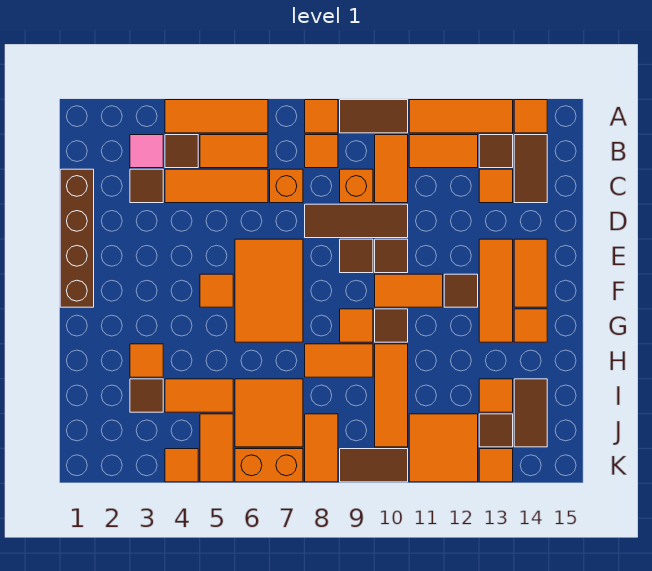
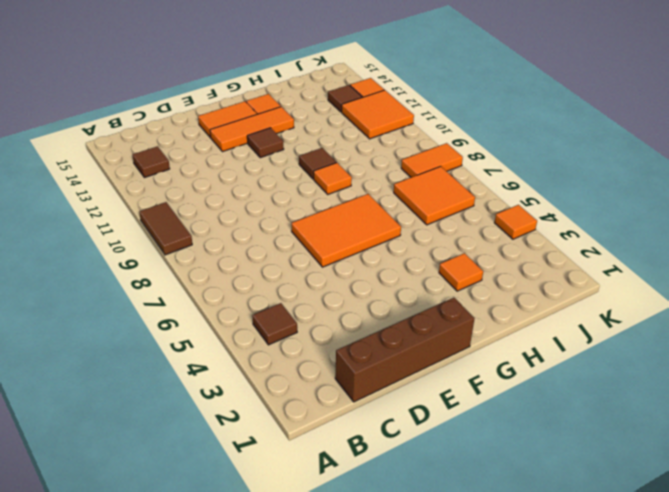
none -> orange 1x3 tile [165,100,268,133]
none -> orange 1x1 tile [305,100,338,133]
none -> orange 1x3 tile [409,100,513,133]
none -> orange 1x1 tile [514,100,547,133]

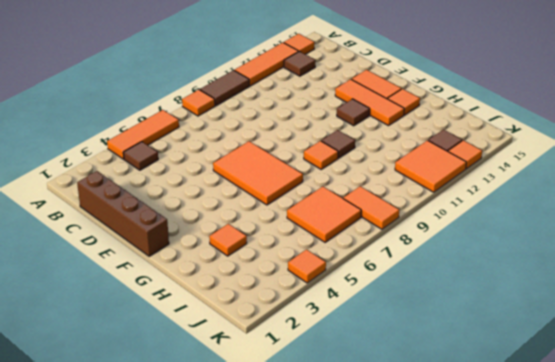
none -> pink 1x1 tile [130,135,163,168]
none -> orange 1x2 tile [200,135,268,168]
none -> orange 1x1 tile [305,135,338,168]
none -> orange 1x2 tile [375,135,408,203]

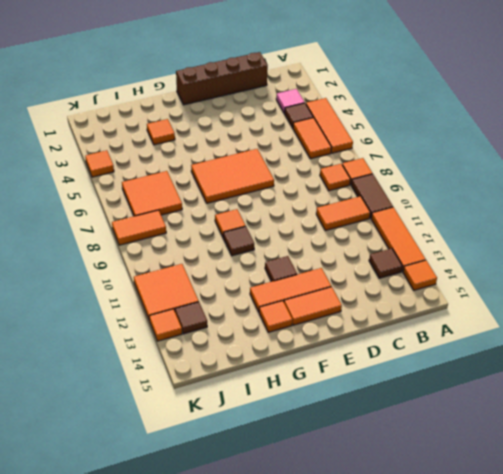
none -> orange 1x2 tile [409,135,478,168]
none -> brown 1x2 tile [514,135,547,203]
none -> brown 1x1 tile [130,169,163,203]
none -> orange 1x3 tile [165,169,268,203]

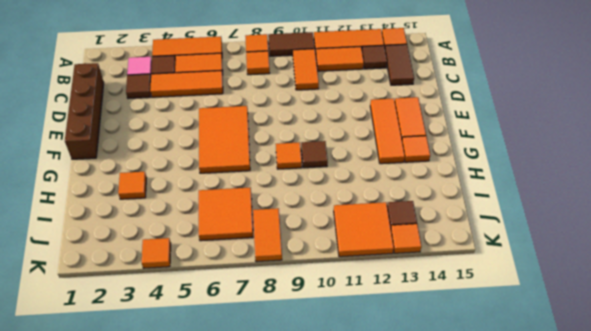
none -> orange 1x1 brick [270,169,303,203]
none -> orange 1x1 brick [340,169,373,203]
none -> orange 1x1 tile [479,169,513,203]
none -> brown 1x3 tile [305,204,408,238]

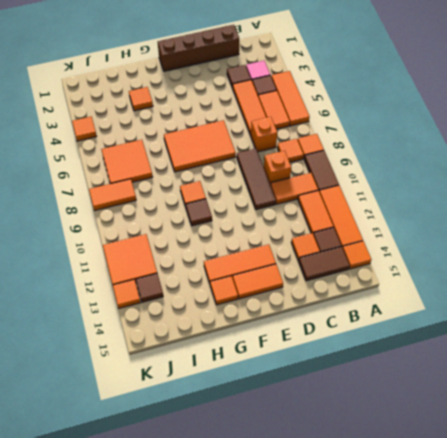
none -> brown 1x1 tile [340,239,373,273]
none -> brown 1x1 tile [375,239,408,273]
none -> orange 1x1 tile [200,274,233,307]
none -> orange 1x2 tile [375,274,443,307]

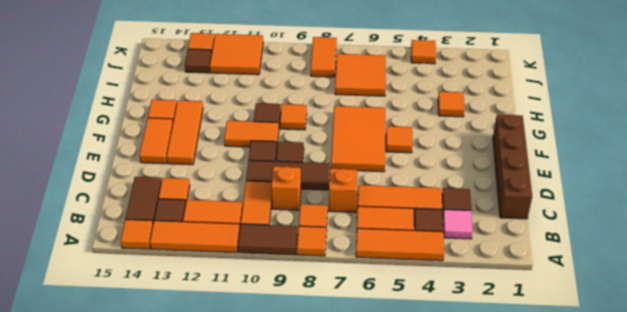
none -> brown 1x1 tile [444,274,478,307]
none -> orange 1x2 tile [305,344,373,377]
none -> orange 1x3 tile [375,344,408,447]
none -> brown 1x1 tile [130,379,163,412]

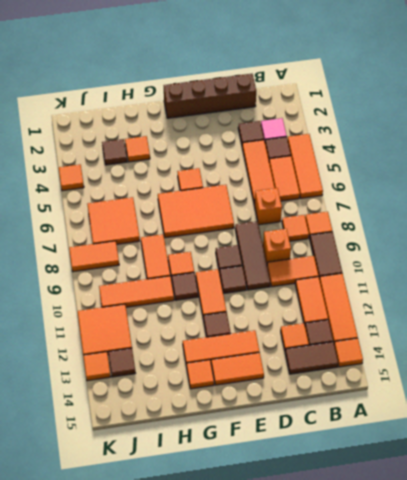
none -> orange 1x2 tile [165,379,233,412]
none -> orange 1x1 tile [479,379,513,412]
none -> brown 1x2 tile [514,379,547,447]
none -> orange 1x2 tile [200,414,233,482]

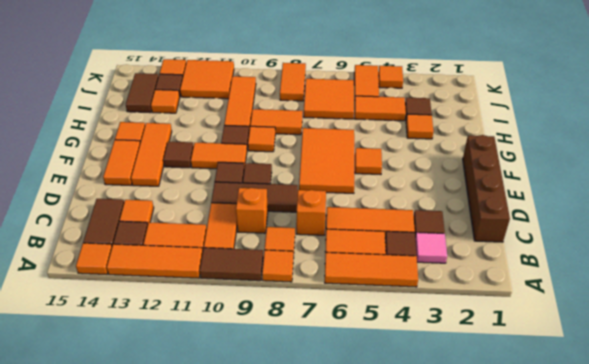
none -> orange 1x2 brick [235,449,303,482]
none -> brown 1x2 tile [340,449,408,482]

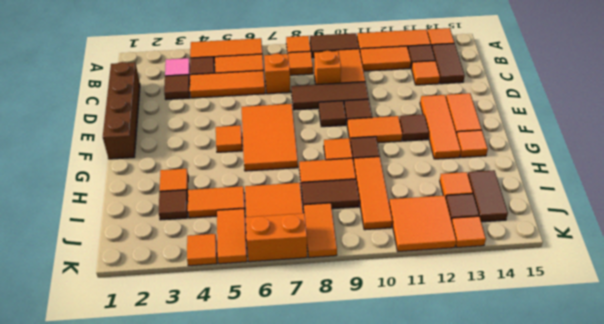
brown 1x2 tile [301,179,359,209] -> brown 1x2 tile moved to [340,449,408,482]

